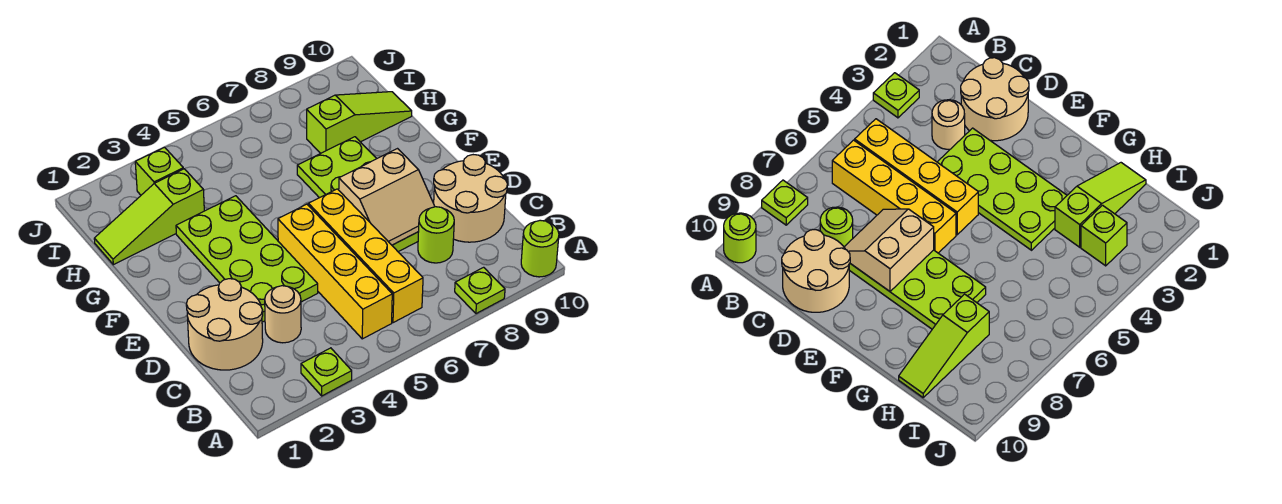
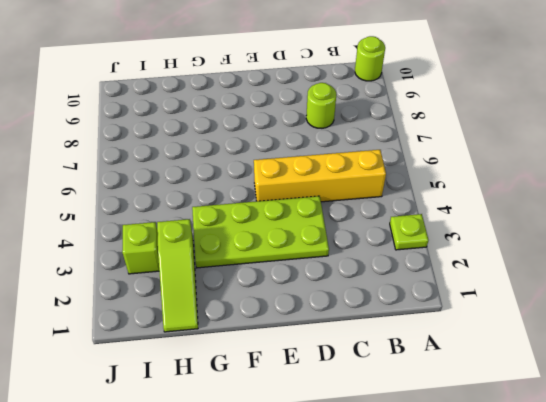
none -> lime 1x1 plate [455,267,505,314]
none -> yellow 1x4 brick [309,189,423,323]
none -> tan 2x2 round brick [186,279,263,370]

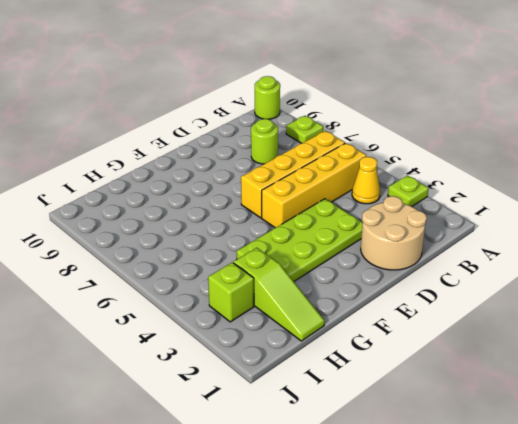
yellow 1x1 cone [352,157,380,204] -> none
none -> tan 1x1 round brick [265,286,301,343]
none -> tan 2x2 round brick [434,155,507,242]
none -> lime 2x4 plate [297,137,418,252]

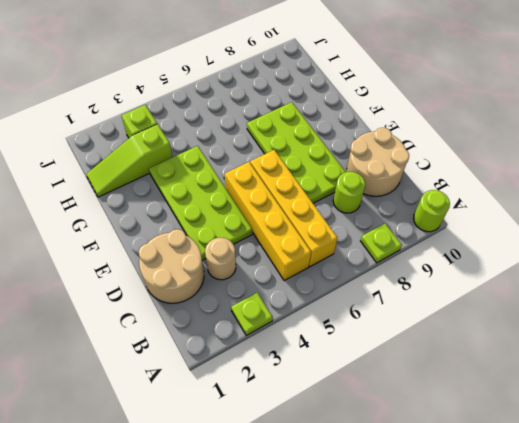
none -> lime 1x3 slope [307,92,412,153]
none -> tan 2x2 slope [339,149,435,245]

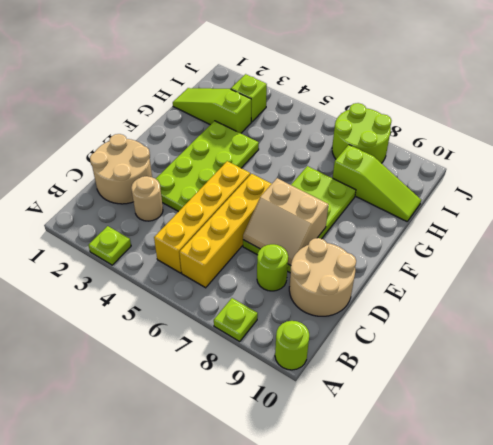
lime 2x2 round brick [332,103,392,163] -> none

